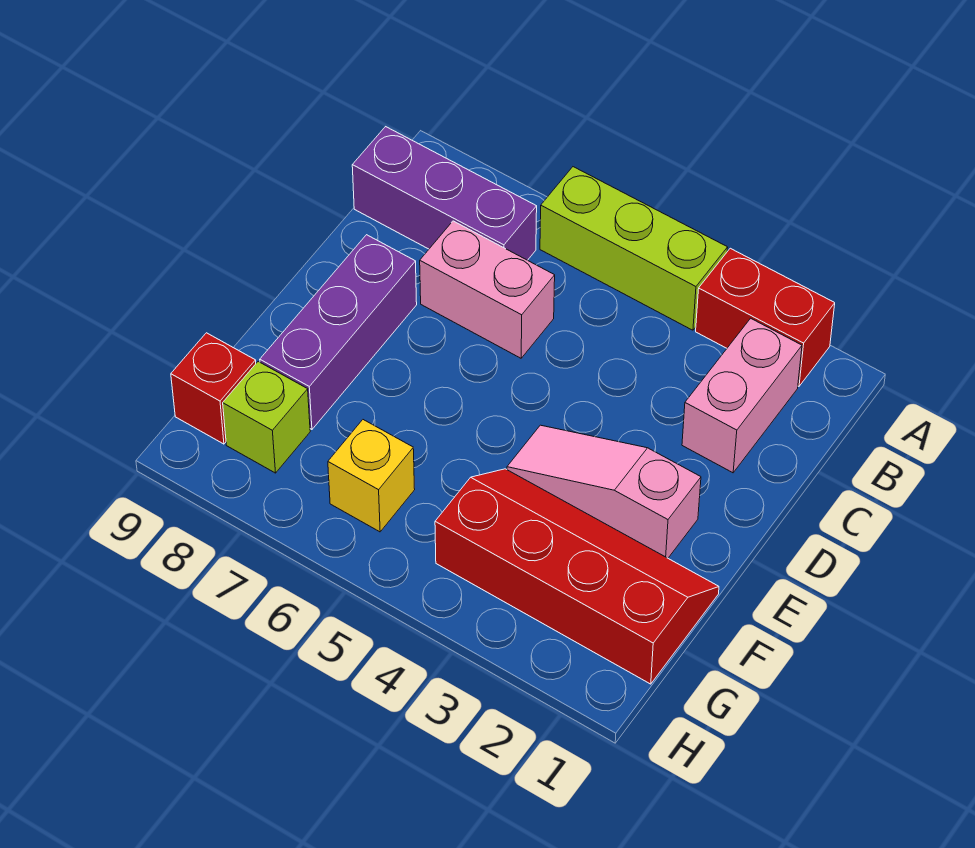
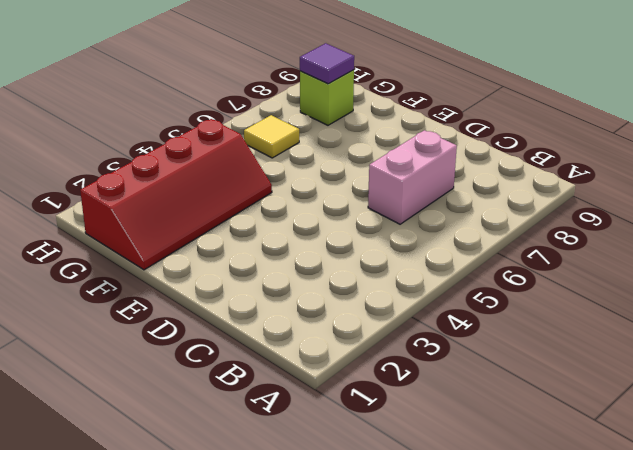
yellow 1x1 tile [244,115,299,158] -> yellow 1x1 brick [328,420,415,532]
purple 1x1 tile [300,43,354,84] -> none
none -> red 1x2 brick [696,248,835,386]
none -> lime 1x3 brick [540,167,728,330]

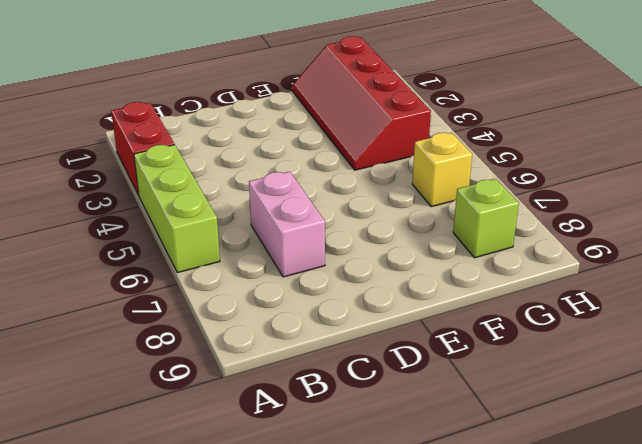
none -> pink 1x2 brick [682,318,802,473]
none -> purple 1x3 brick [352,127,537,260]

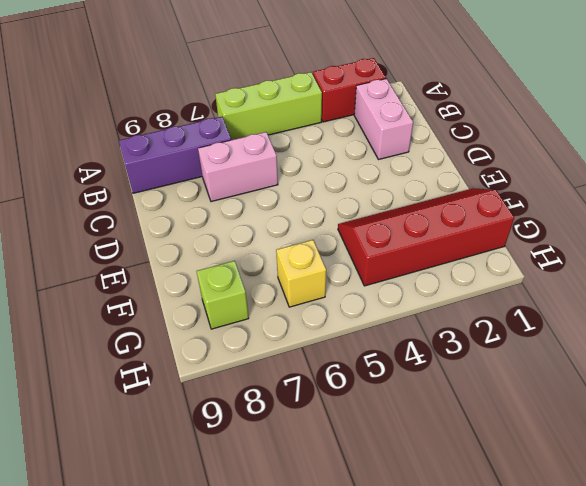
none -> purple 1x3 brick [260,235,417,430]
none -> pink 1x3 slope [507,425,701,558]

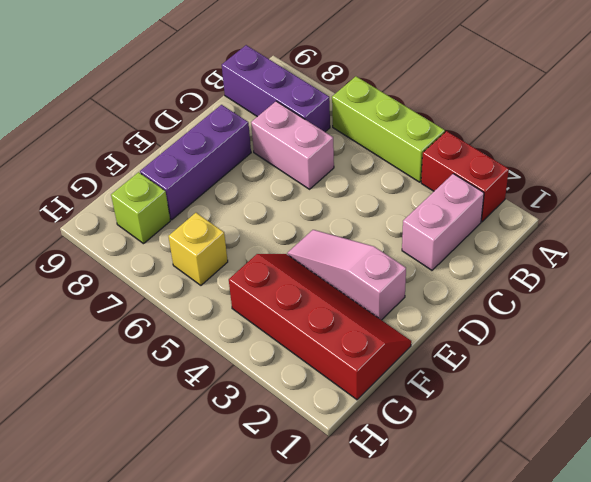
none -> red 1x1 brick [171,333,256,444]

